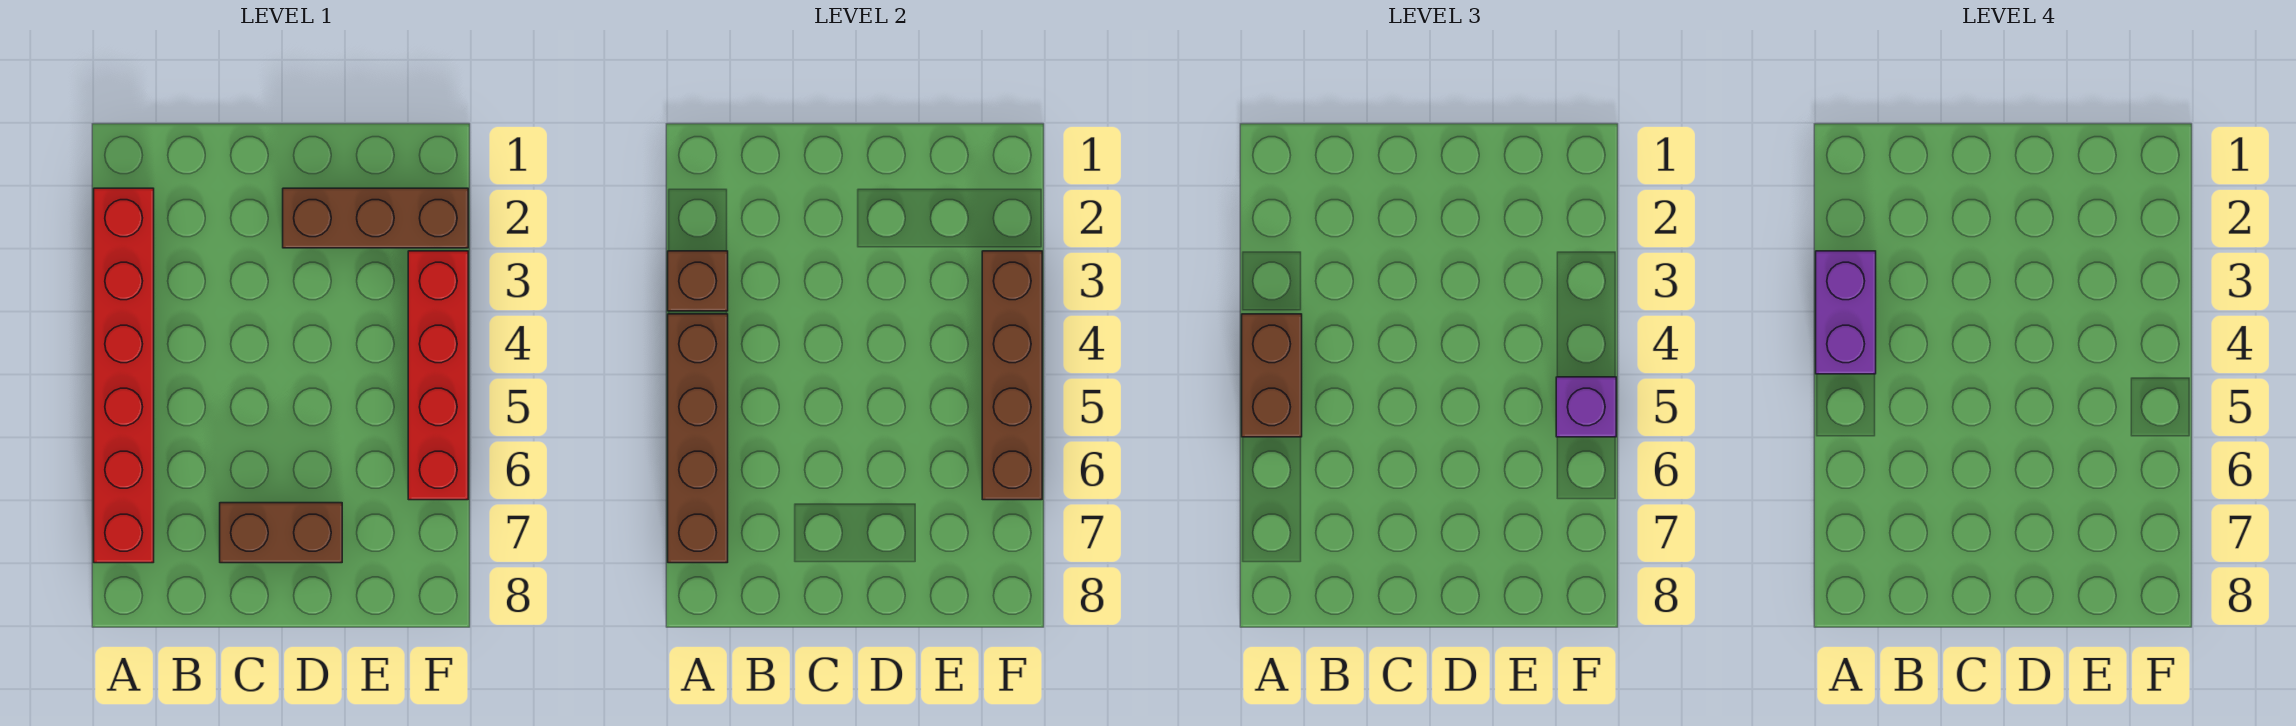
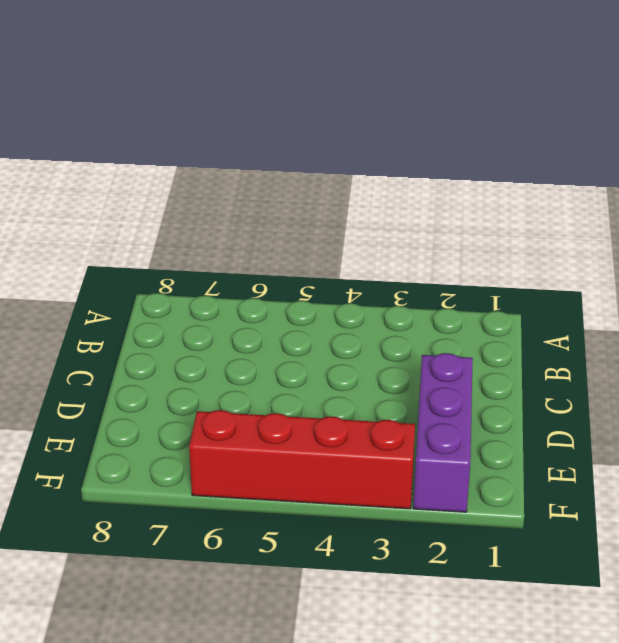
purple 1x3 brick [413,353,473,512] -> brown 1x3 brick [283,188,468,248]
none -> red 1x6 brick [94,188,154,563]
none -> brown 1x2 brick [220,503,342,563]

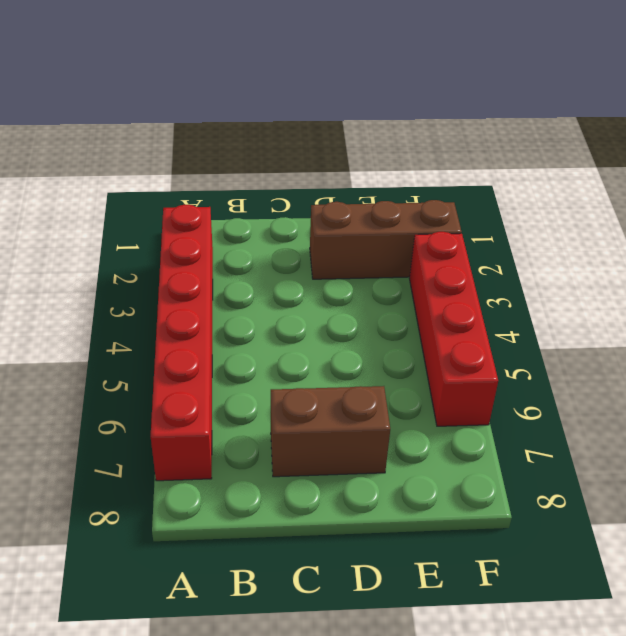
none -> brown 1x1 brick [668,251,728,311]
none -> brown 1x4 brick [668,314,728,563]

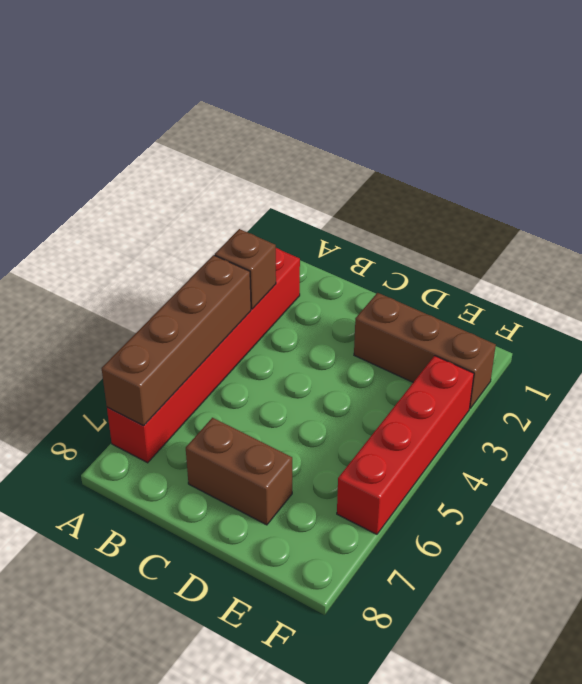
none -> brown 1x4 brick [982,251,1042,500]
none -> brown 1x2 brick [1242,314,1302,437]

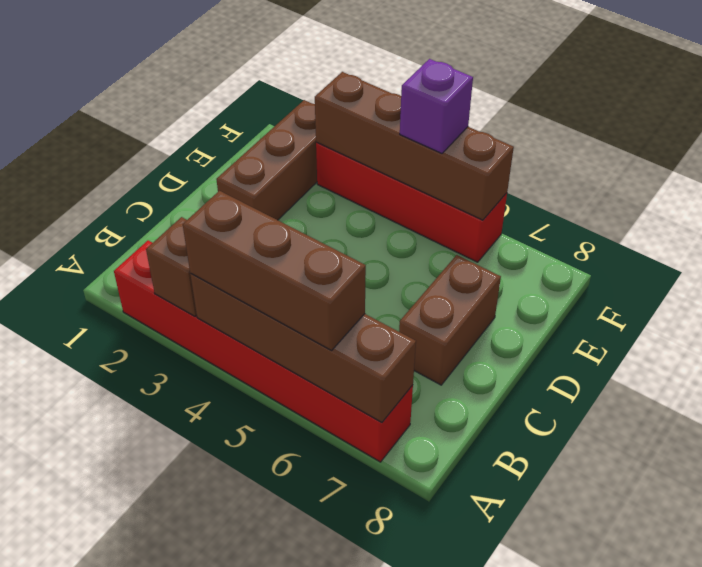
brown 1x3 brick [183,191,366,351] -> brown 1x2 brick [1242,314,1302,437]
none -> purple 1x2 brick [1816,251,1876,374]

